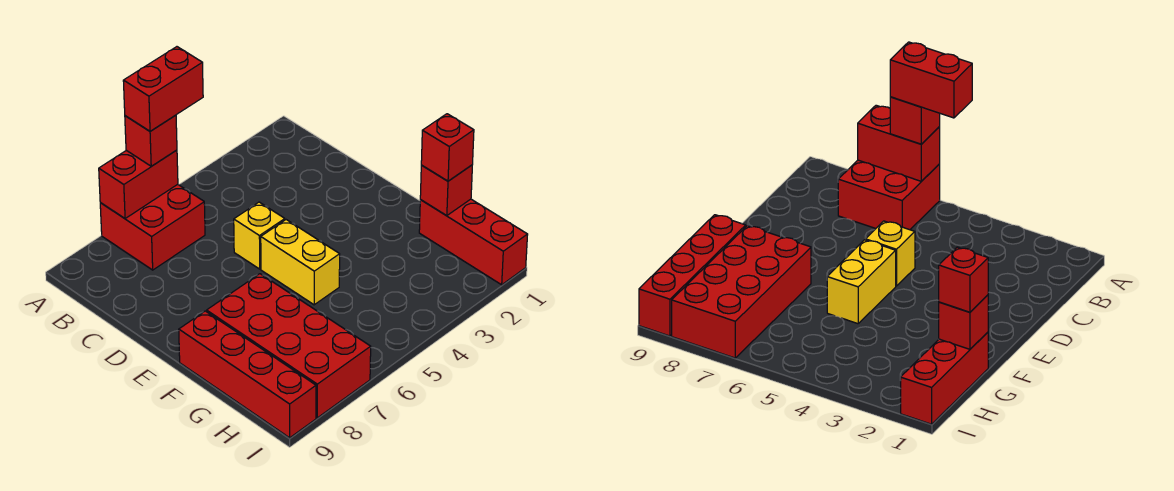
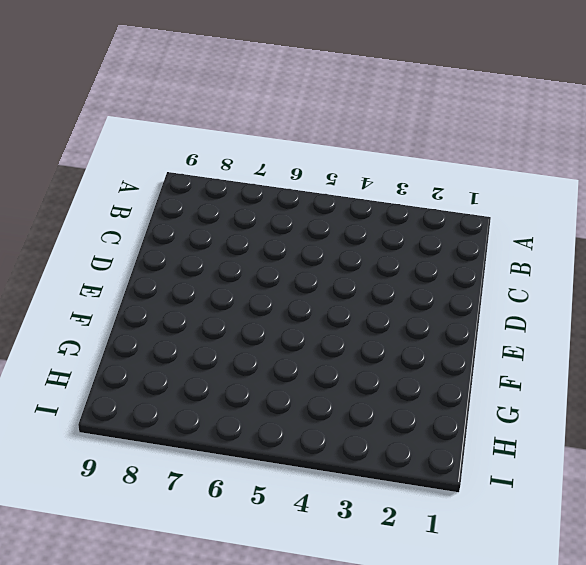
none -> red 2x2 brick [100,184,205,270]
none -> yellow 1x1 brick [234,202,285,269]

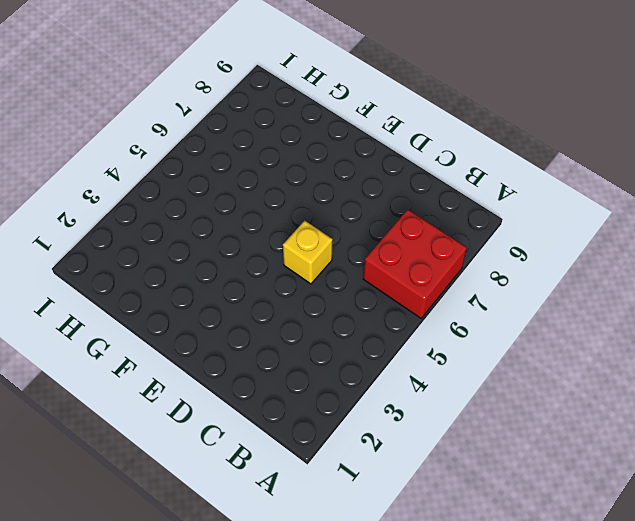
none -> yellow 1x2 brick [261,220,340,305]
none -> red 2x4 brick [207,274,371,418]

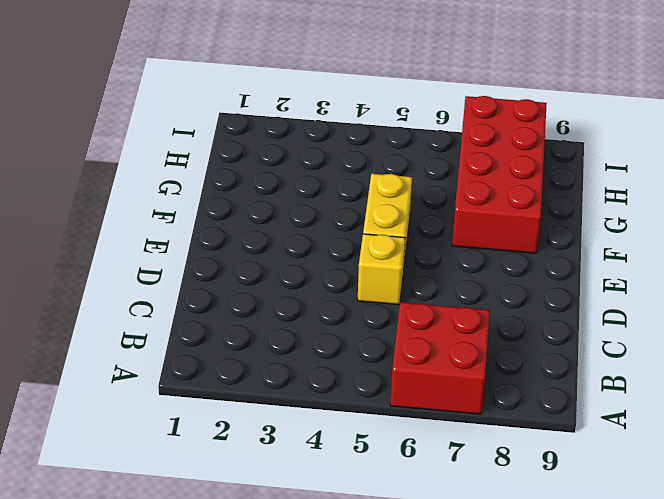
none -> red 1x4 brick [179,311,316,438]
none -> red 1x3 brick [419,199,528,285]

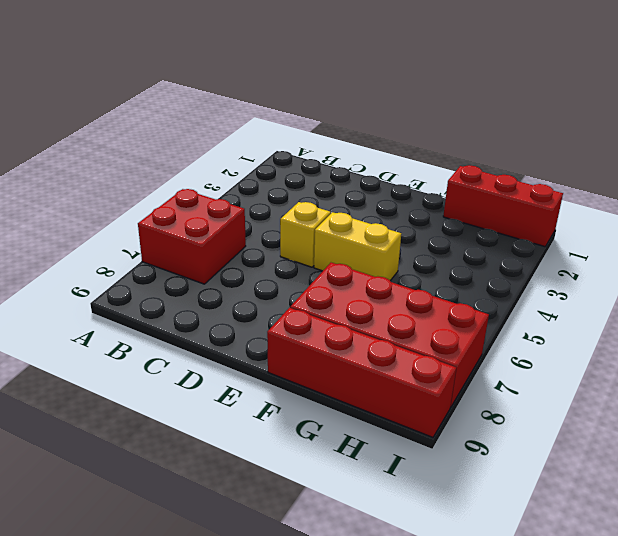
none -> red 1x2 brick [99,150,178,219]
none -> red 1x1 brick [420,165,472,216]

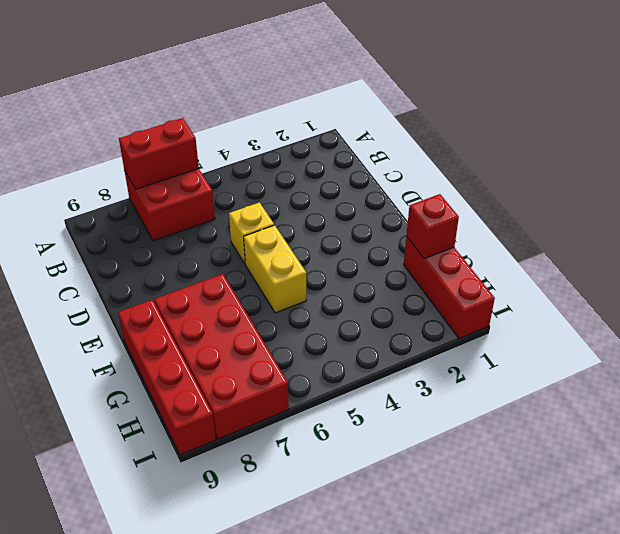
none -> red 1x1 brick [125,115,177,166]
none -> red 1x1 brick [421,114,474,181]

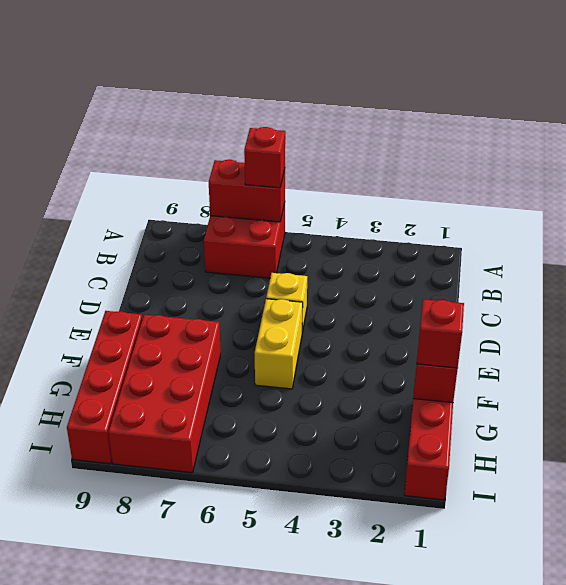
none -> red 1x2 brick [123,47,203,131]

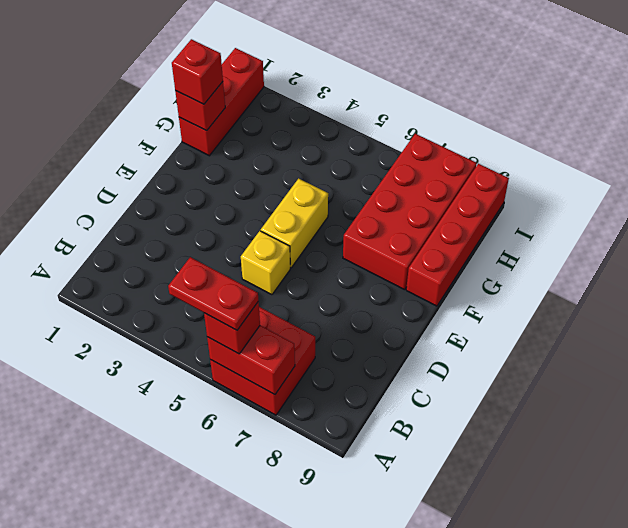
red 1x2 plate [168,257,259,330] -> red 1x2 brick [123,47,203,131]

